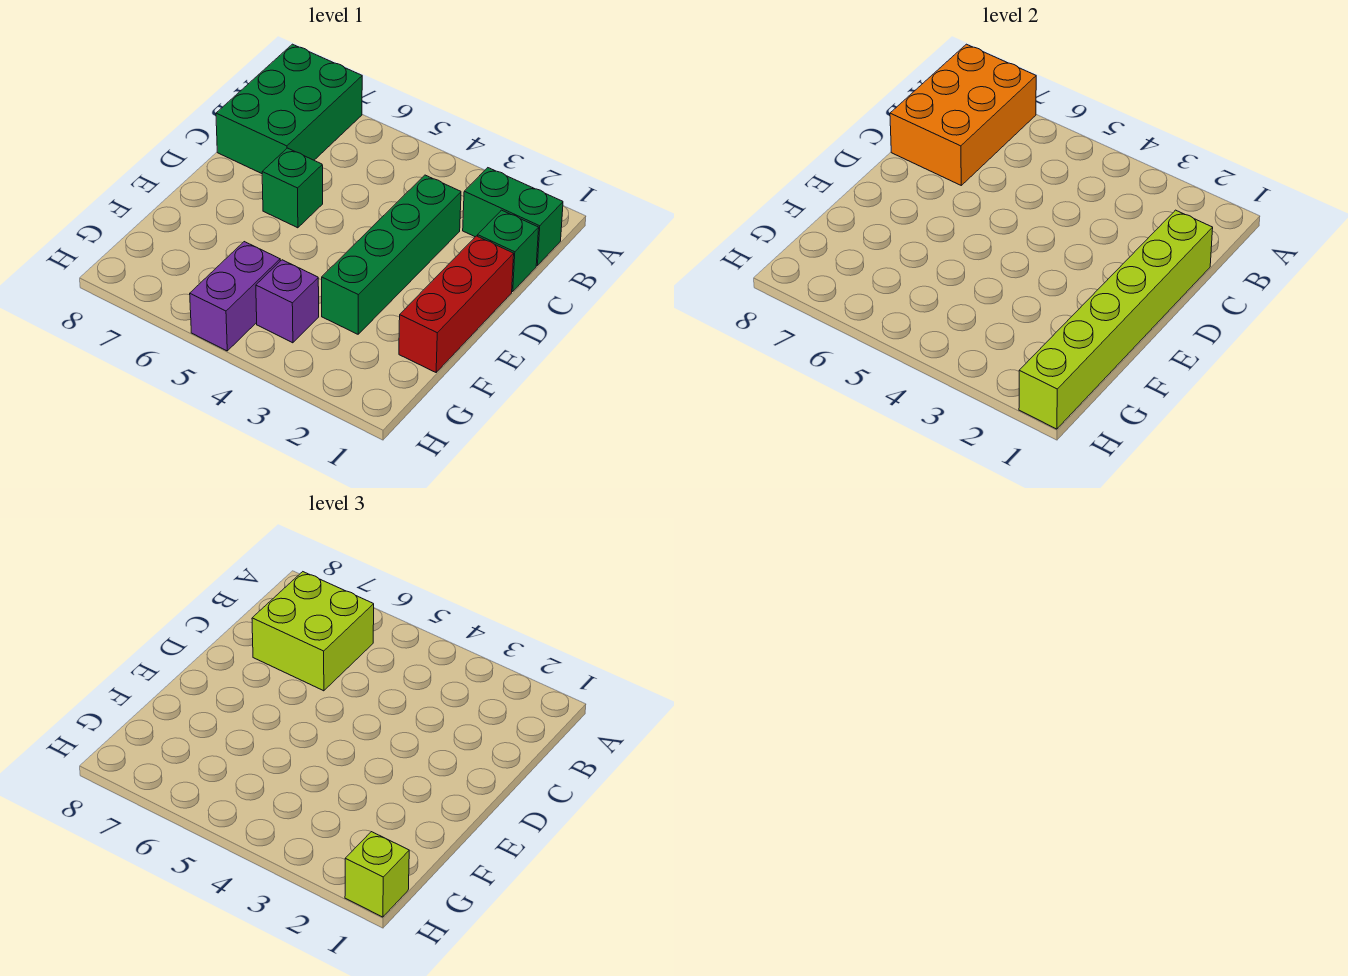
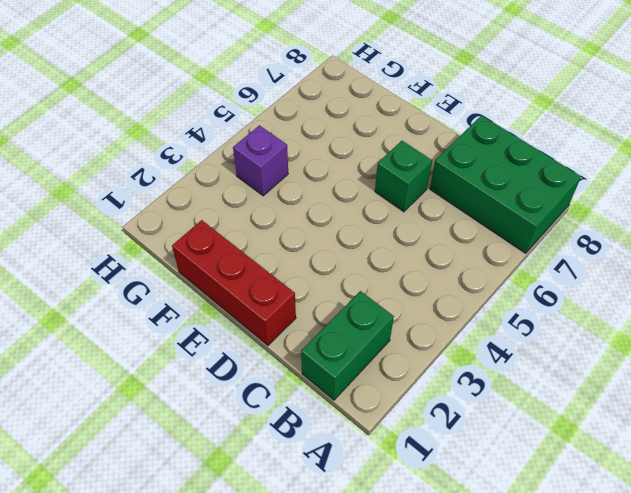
none -> green 1x1 brick [478,210,539,292]
none -> green 1x4 brick [322,175,461,334]
none -> purple 1x2 brick [190,242,280,351]

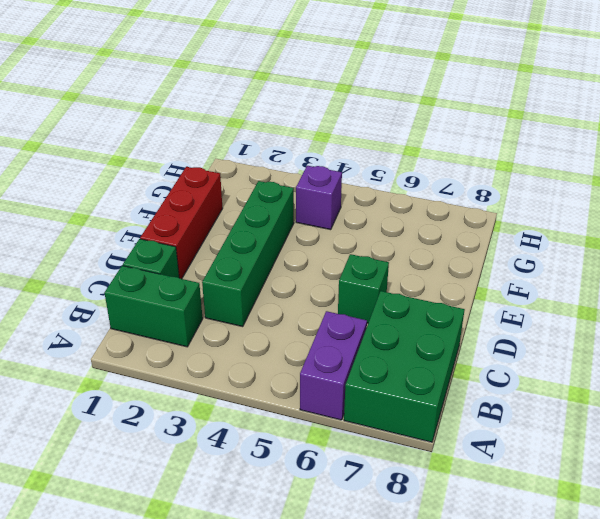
purple 1x2 brick [300,311,367,420] -> purple 1x2 brick moved to [190,242,280,351]
none -> orange 2x3 brick [890,44,1036,185]
none -> lime 1x6 brick [1019,210,1213,429]
none -> lime 2x2 brick [252,572,374,691]

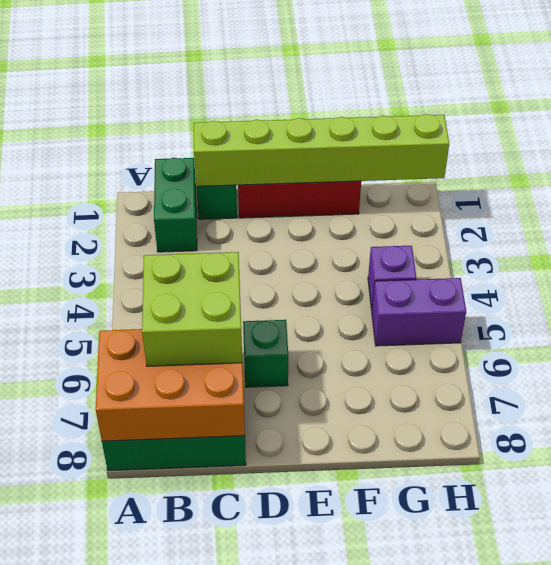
none -> green 1x4 brick [322,175,461,334]
none -> lime 1x1 brick [345,832,409,917]

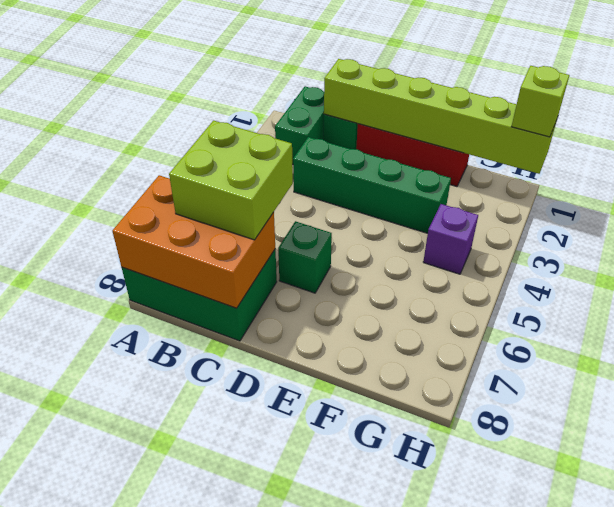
none -> purple 1x2 brick [190,242,280,351]

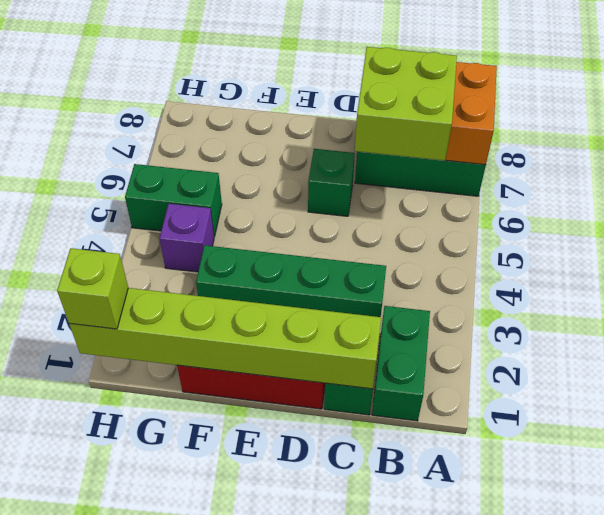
green 1x2 brick [125,164,222,237] -> purple 1x2 brick [190,242,280,351]

